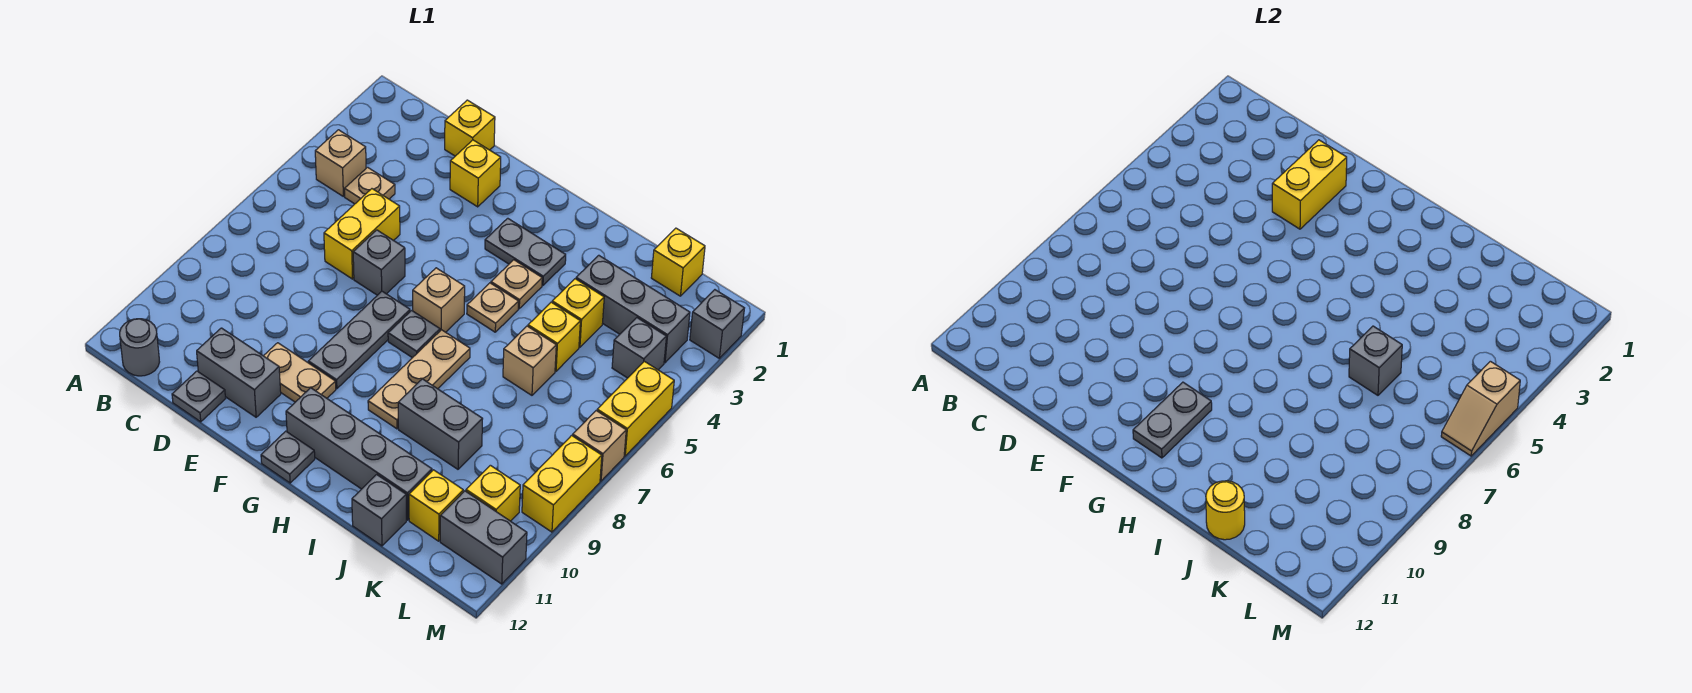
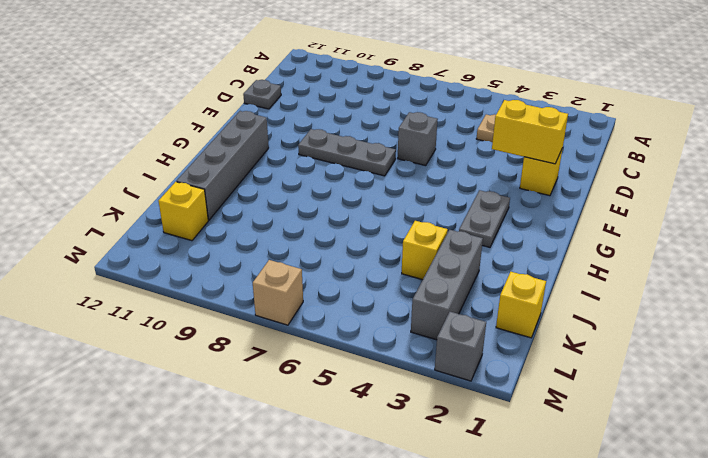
none -> tan 1x1 brick [315,130,366,196]
none -> grey 1x1 round brick [120,319,159,376]
none -> yellow 1x1 brick [445,100,495,156]
none -> yellow 1x2 brick [324,189,400,279]

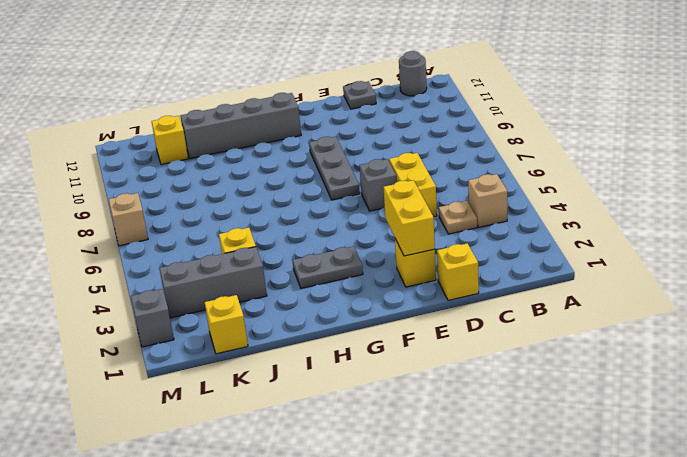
none -> grey 1x2 brick [197,328,281,417]
none -> tan 1x2 plate [264,343,336,402]
none -> tan 1x1 brick [413,268,465,332]
none -> grey 1x1 plate [388,310,440,358]

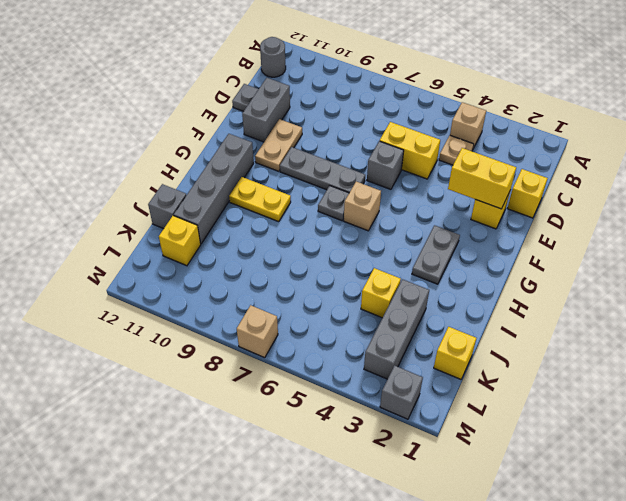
yellow 1x2 plate [229,177,291,222] -> tan 1x3 plate [368,330,470,429]
none -> grey 1x1 plate [261,431,315,483]
none -> tan 1x1 plate [491,260,542,309]
none -> tan 1x1 plate [467,283,518,332]
none -> grey 1x2 brick [398,379,482,469]

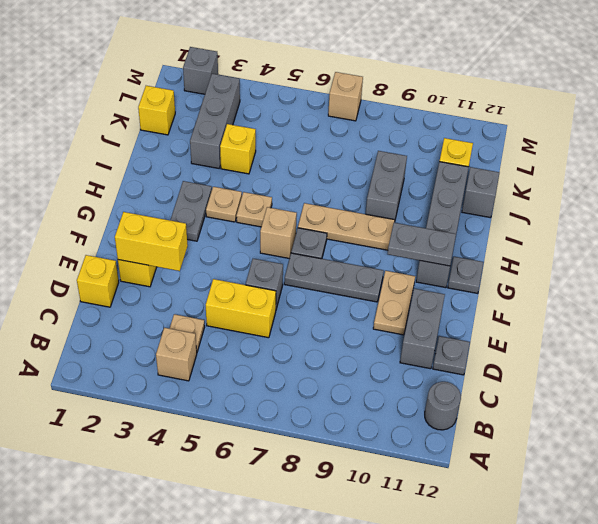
none -> yellow 1x1 brick [528,302,580,371]
none -> tan 1x1 brick [503,326,556,395]
none -> grey 1x1 brick [612,318,666,378]
none -> yellow 1x1 brick [466,465,520,521]

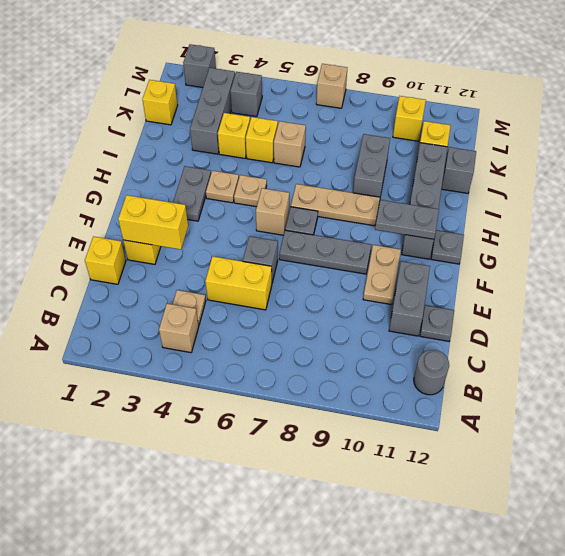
none -> grey 1x2 brick [440,491,527,584]
none -> yellow 1x2 brick [597,361,674,456]
none -> yellow 1x2 brick [522,436,602,532]
none -> grey 1x1 brick [1349,326,1402,395]

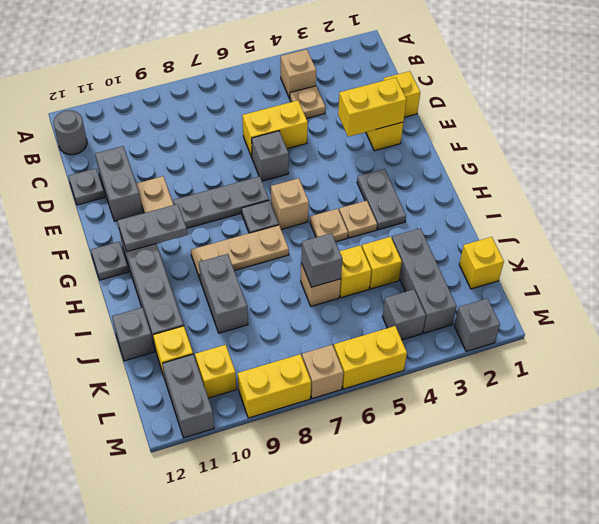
none -> yellow 1x1 round brick [1206,481,1245,540]
none -> tan 1x2 slope [1441,361,1520,456]

